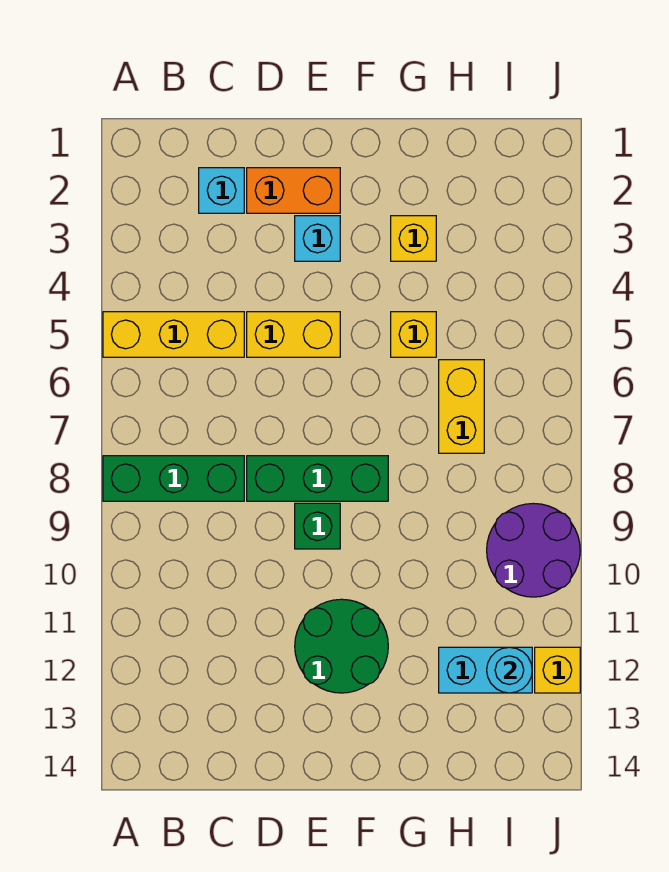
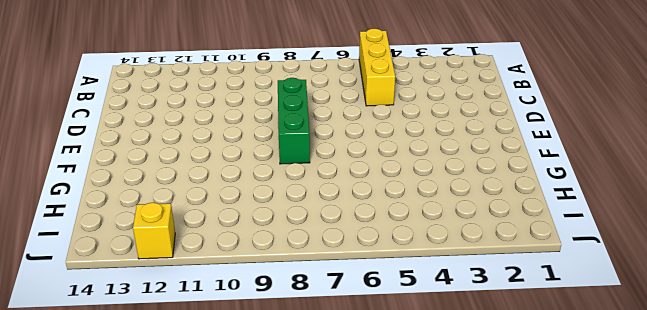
none -> green 1x3 brick [103,456,244,501]
none -> cyan 1x1 brick [199,168,244,213]
none -> orange 1x2 brick [247,168,340,213]

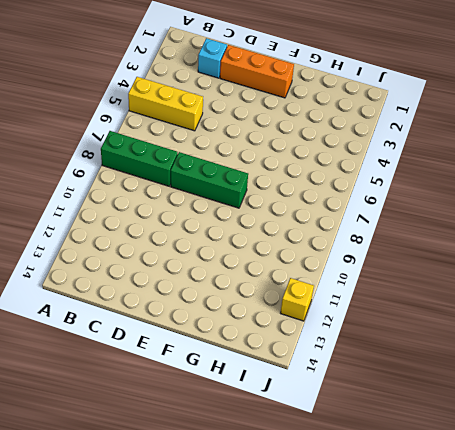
orange 1x3 brick [220,45,294,98] -> orange 1x2 brick [247,168,340,213]
none -> yellow 1x2 brick [247,312,340,357]
none -> cyan 1x1 brick [295,216,340,261]
none -> green 1x1 brick [295,503,340,549]

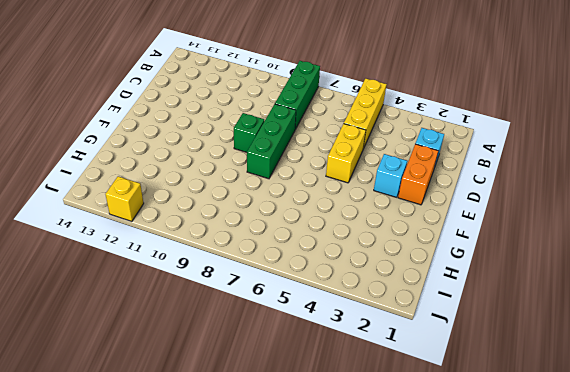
none -> green 2x2 round brick [295,599,388,693]
none -> yellow 1x1 brick [391,216,436,261]
none -> yellow 1x1 brick [391,312,436,357]

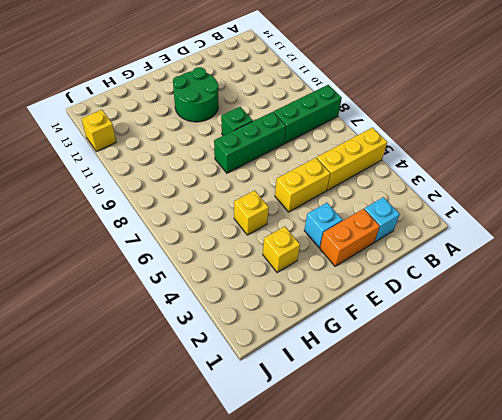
none -> yellow 1x2 brick [439,360,484,453]
none -> cyan 1x2 brick [439,647,532,693]
none -> purple 2x2 round brick [487,503,580,597]

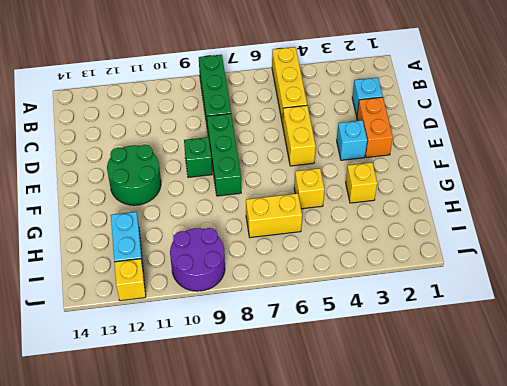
none -> cyan 1x1 round brick [487,647,532,693]

